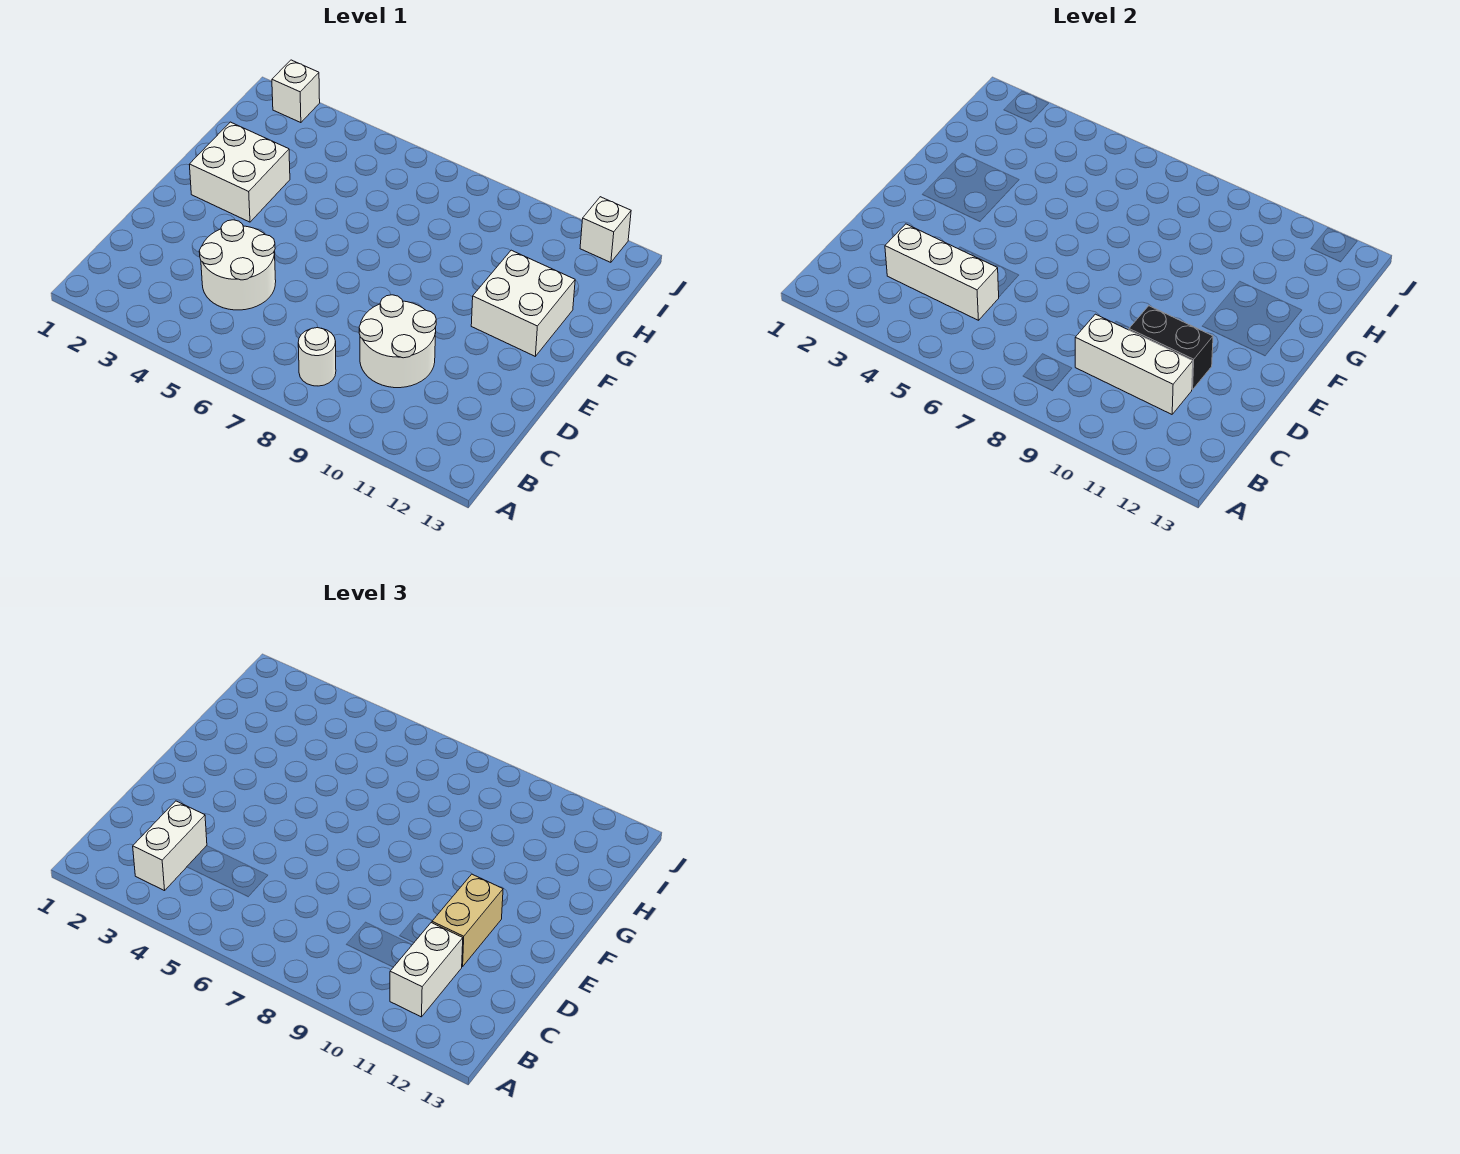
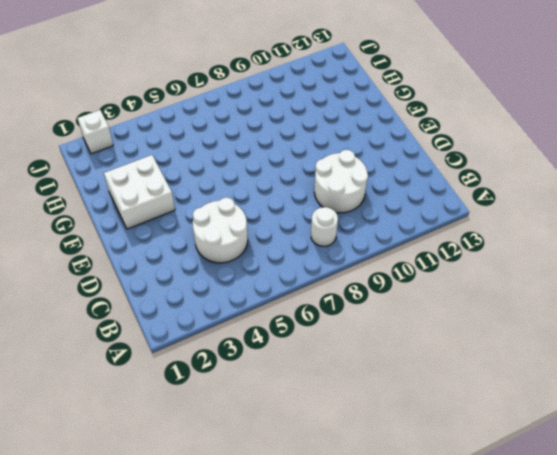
none -> white 2x2 brick [471,250,575,356]
none -> white 1x1 brick [580,197,631,262]
none -> white 1x3 brick [885,224,999,320]

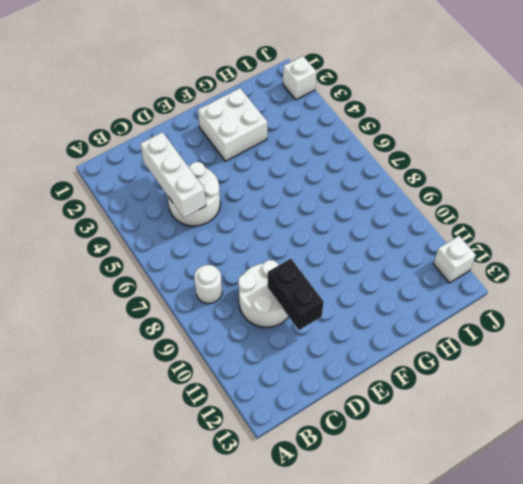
none -> white 2x2 brick [471,250,575,356]
none -> white 1x3 brick [1075,314,1193,414]
none -> white 1x2 brick [133,801,207,891]

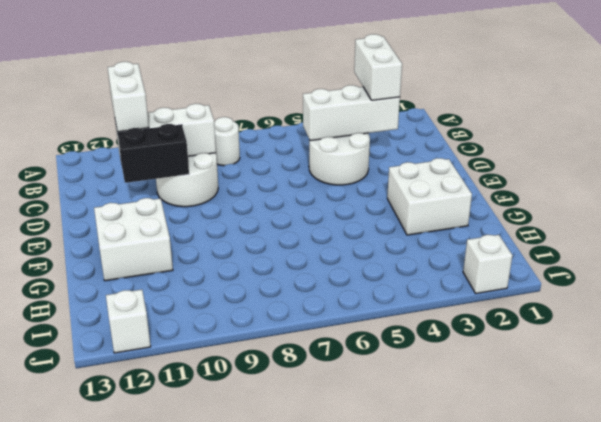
none -> tan 1x2 brick [432,874,503,967]

